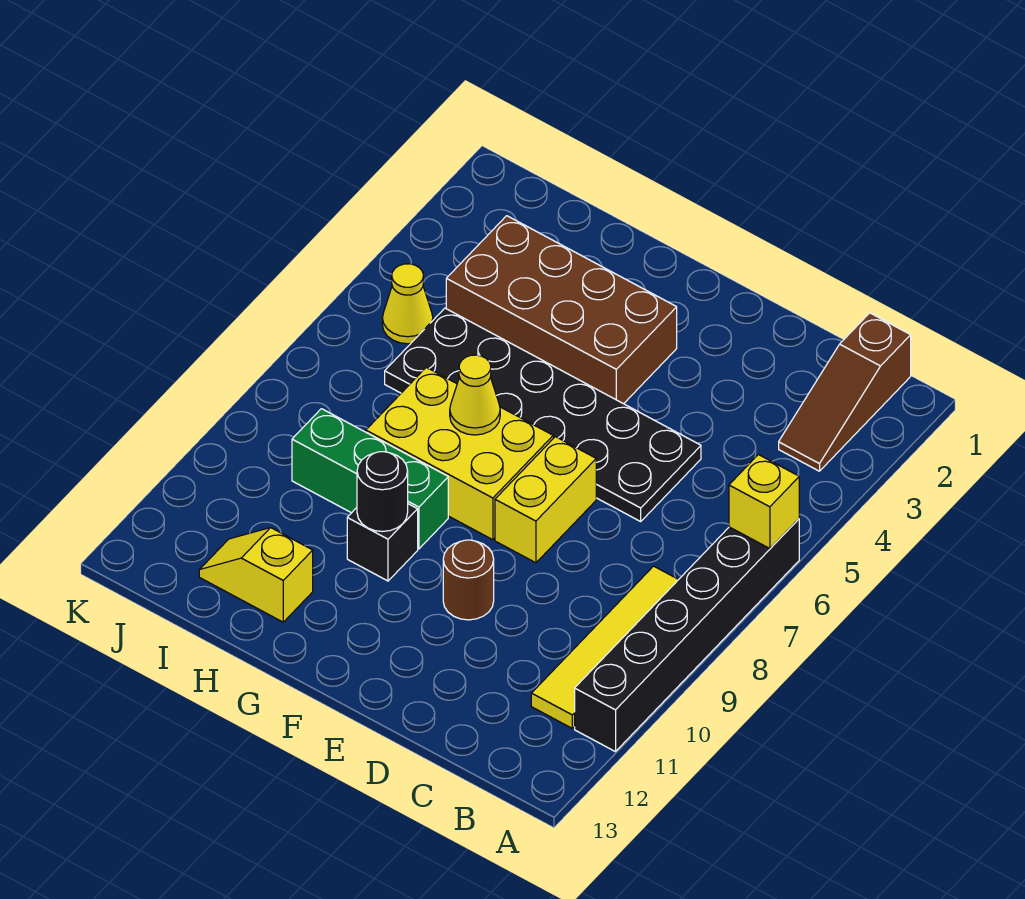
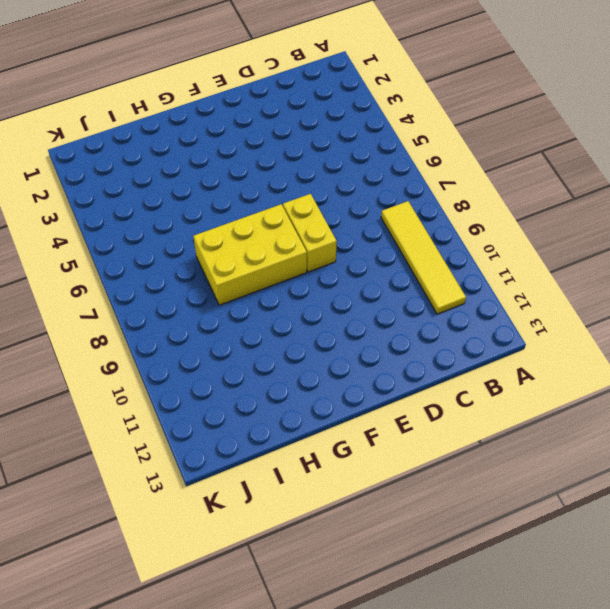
none -> black 1x6 brick [575,519,799,752]
none -> brown 1x3 slope [779,313,911,471]
none -> black 2x6 plate [385,308,701,521]

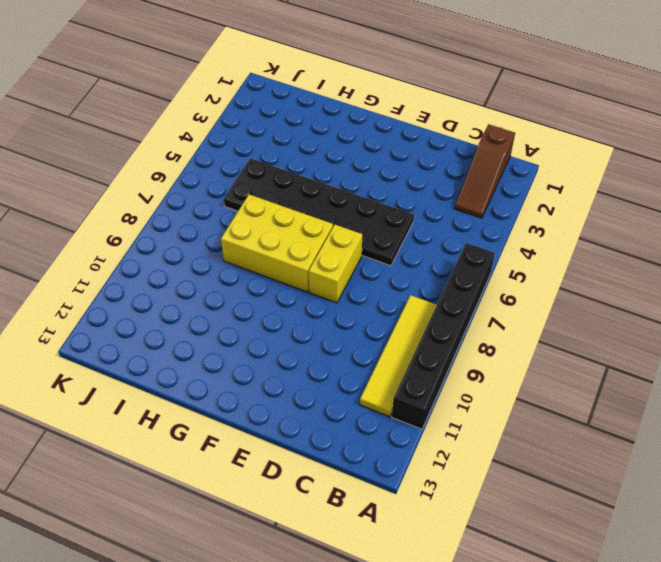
none -> brown 1x1 round brick [443,540,494,620]
none -> brown 2x4 brick [446,216,677,404]
none -> green 1x3 brick [292,409,448,549]

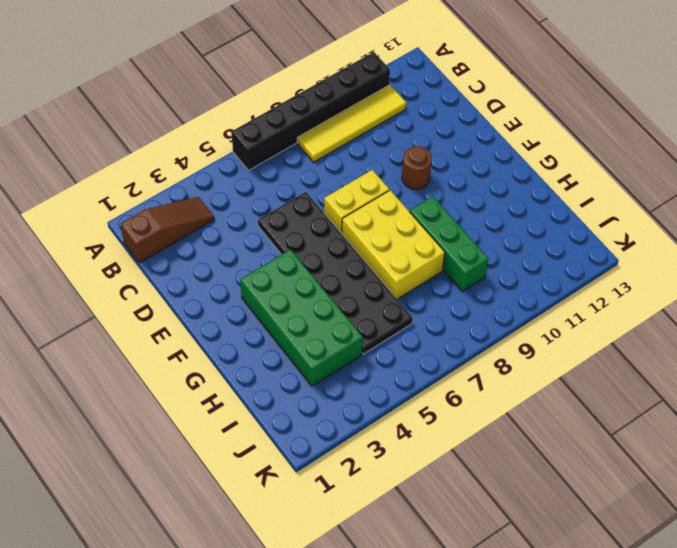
green 2x4 brick [240,249,363,386] -> brown 2x4 brick [446,216,677,404]
none -> black 1x1 brick [347,504,418,581]
none -> yellow 1x2 slope [199,528,313,622]
none -> yellow 1x1 cone [382,264,433,344]

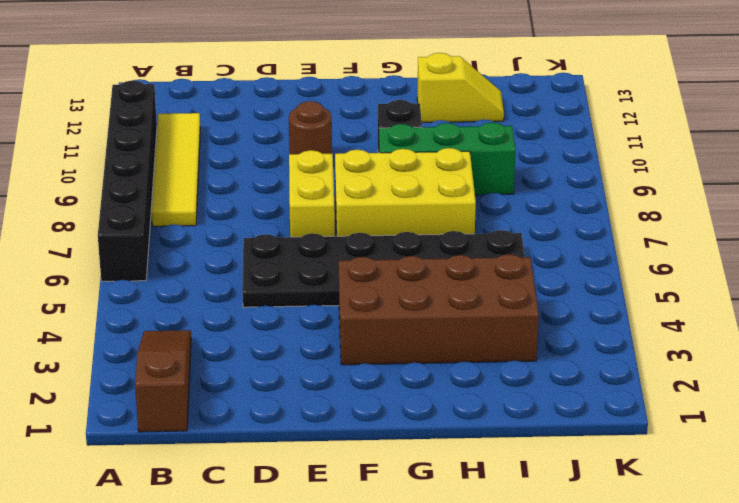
none -> yellow 1x1 cone [382,264,433,344]
none -> yellow 1x1 brick [729,455,799,549]
none -> yellow 1x1 cone [450,355,500,435]

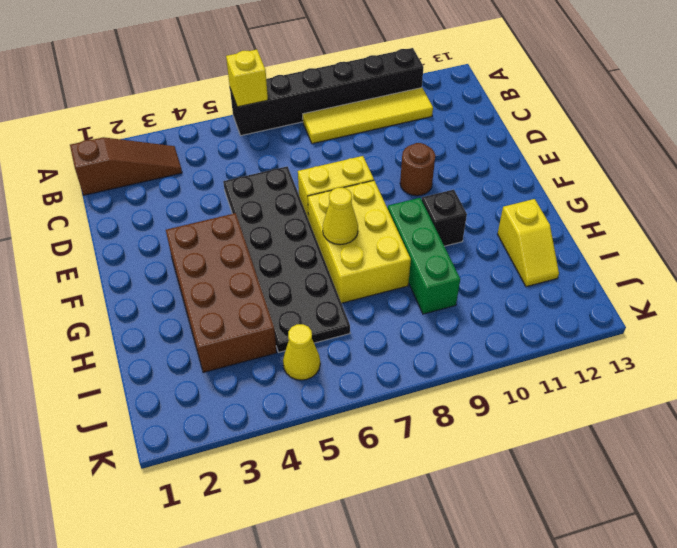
none -> black 1x1 round brick [357,452,408,531]

